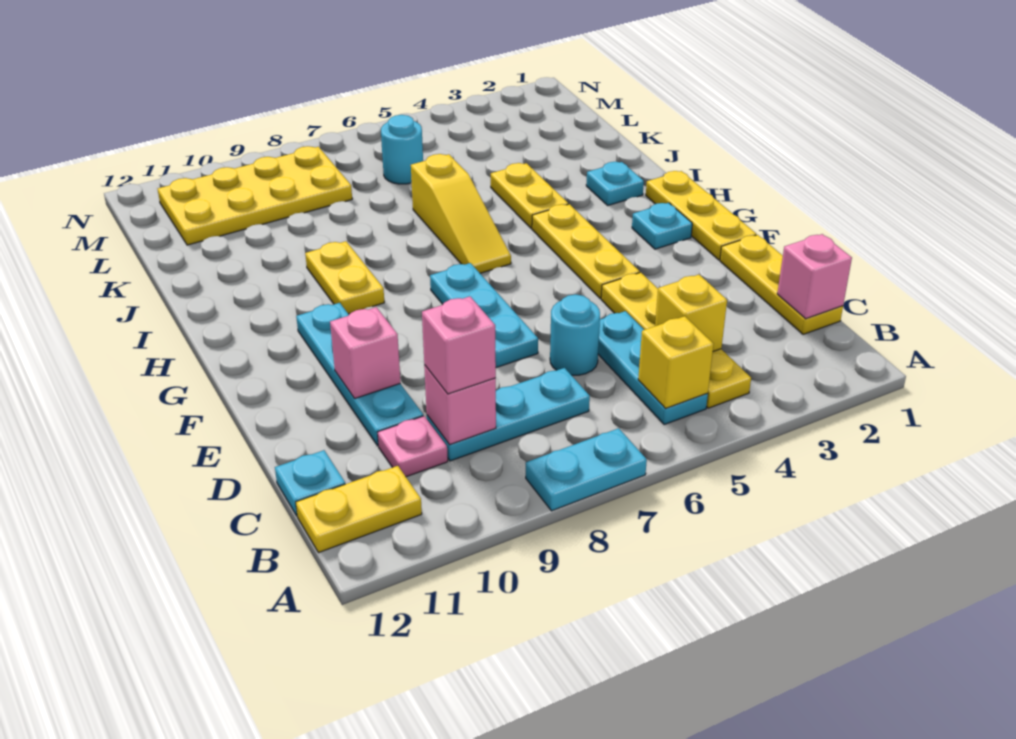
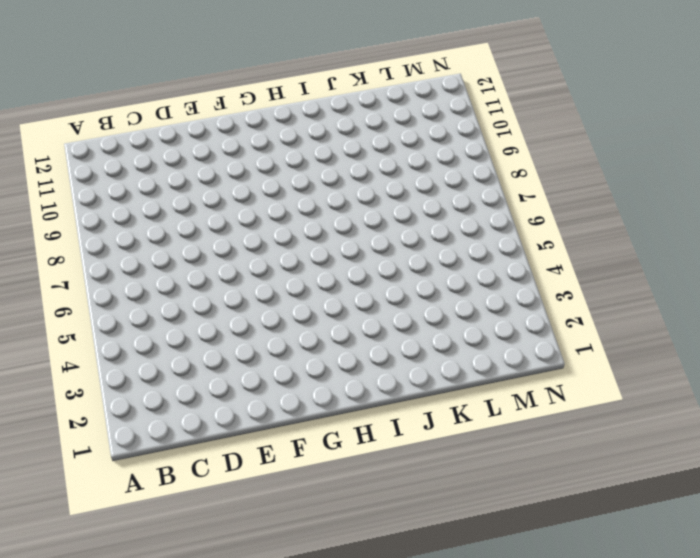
none -> cyan 1x2 plate [526,428,647,511]
none -> yellow 1x4 plate [601,272,751,408]
none -> cyan 1x3 plate [598,311,708,425]

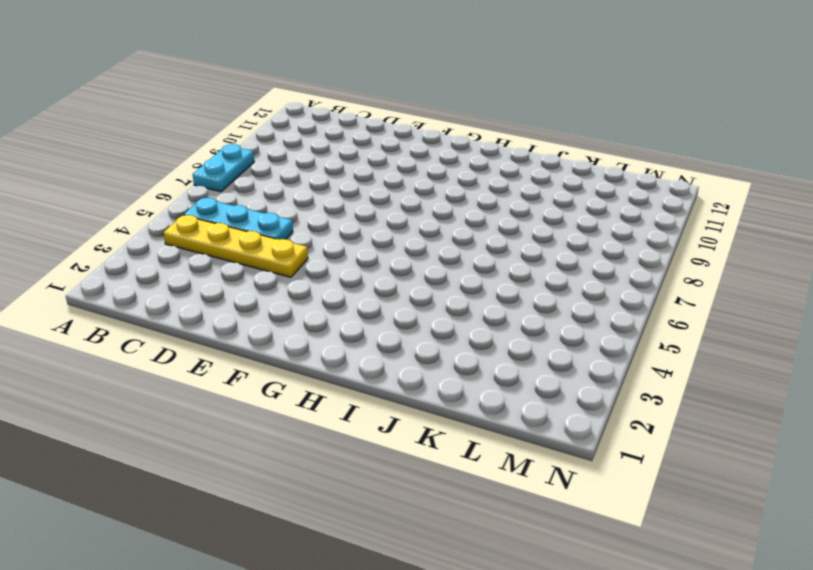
none -> yellow 1x2 plate [296,466,422,553]
none -> yellow 1x3 plate [720,235,843,334]
none -> cyan 1x3 plate [427,368,590,461]

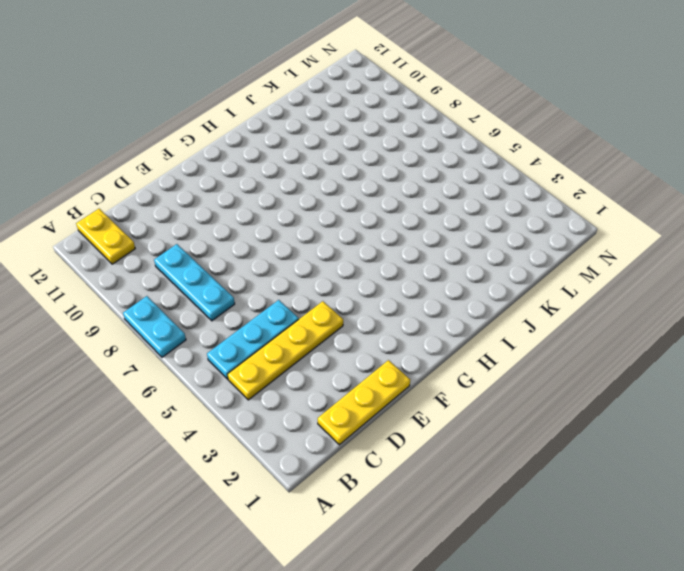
none -> pink 1x1 plate [377,416,448,477]
none -> cyan 1x1 plate [275,450,345,516]
none -> cyan 1x1 round brick [550,294,600,375]

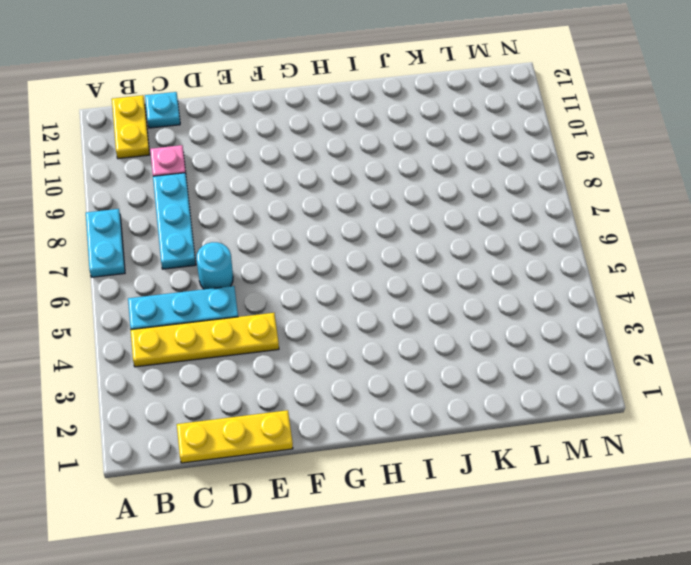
none -> cyan 1x4 plate [296,303,423,446]
none -> cyan 1x3 plate [430,263,538,368]
none -> yellow 1x3 plate [646,171,756,260]

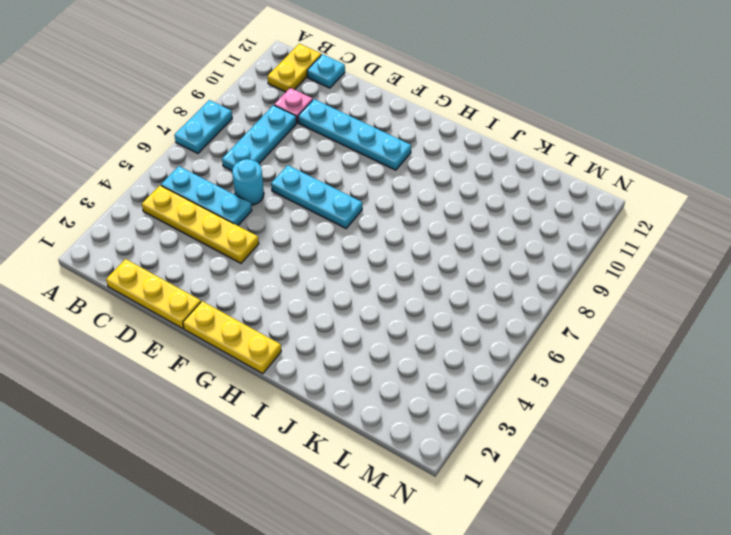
none -> yellow 1x3 plate [532,204,640,299]
none -> cyan 1x1 plate [632,203,692,249]
none -> yellow 1x3 slope [411,154,511,273]

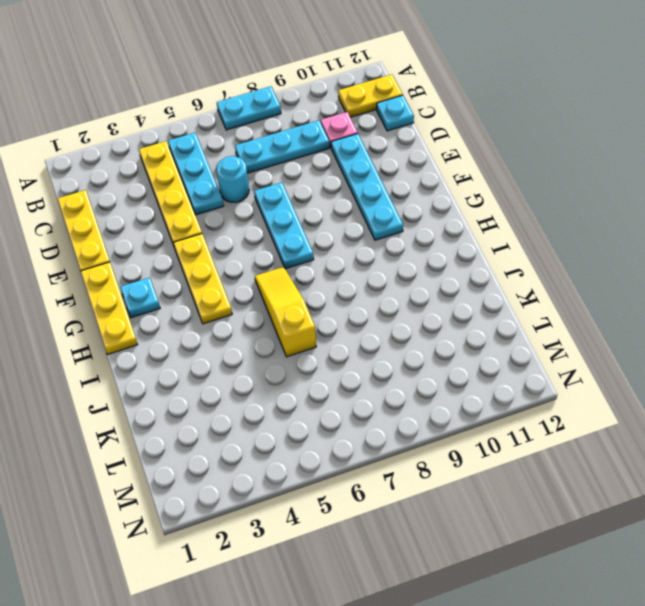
none -> yellow 1x2 plate [305,241,384,314]
none -> cyan 1x1 plate [586,162,644,205]
none -> yellow 1x2 plate [491,163,568,228]

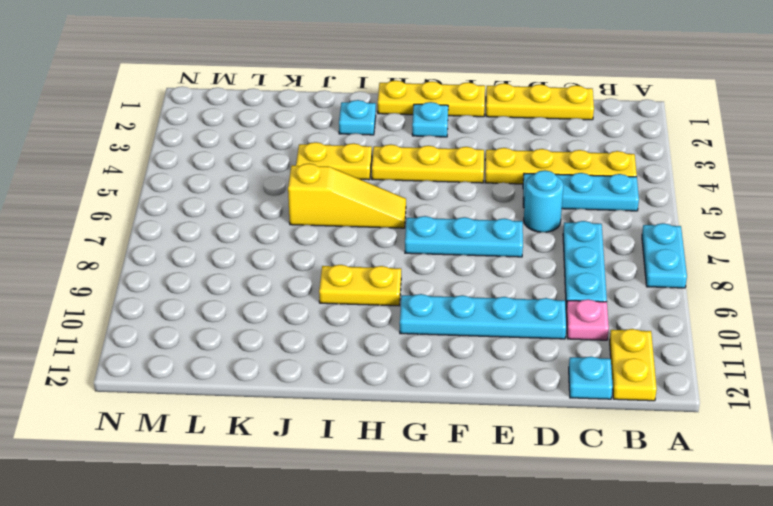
none -> cyan 1x1 round brick [381,115,423,184]
none -> yellow 2x4 plate [158,146,352,245]
none -> yellow 1x1 brick [638,316,713,409]

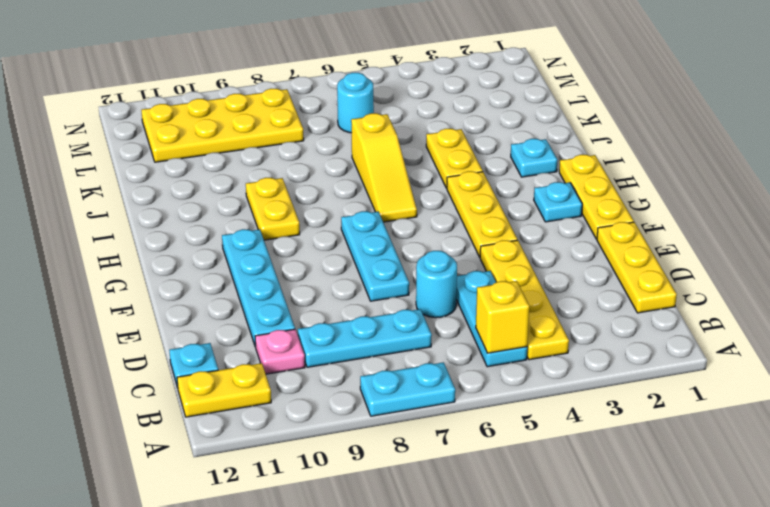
none -> pink 1x1 brick [777,234,852,319]
none -> yellow 1x1 brick [655,275,727,351]
none -> pink 1x1 brick [424,365,496,445]

